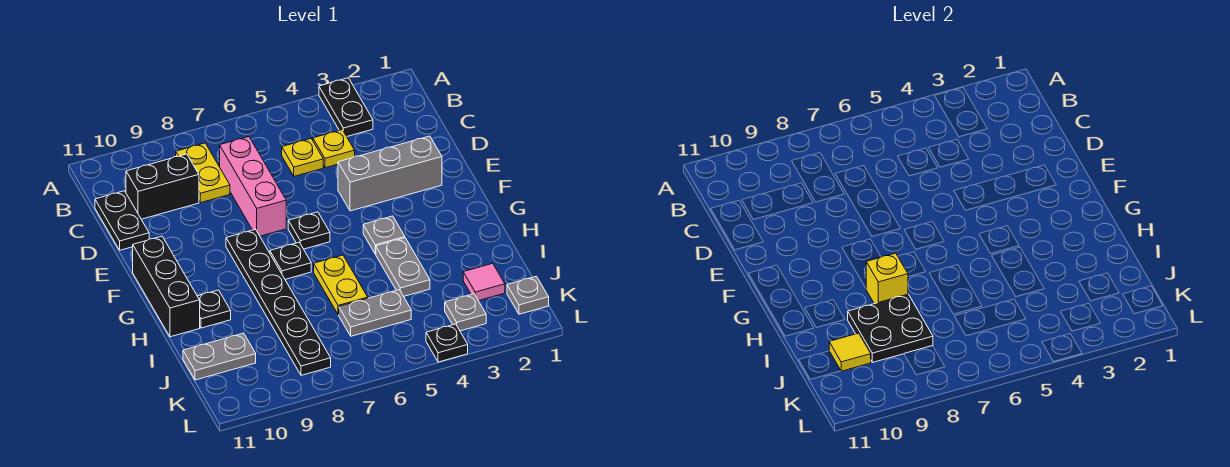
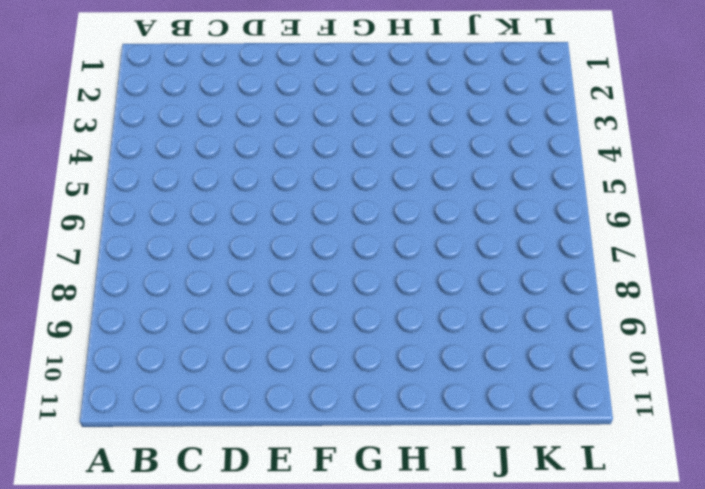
none -> black 1x2 plate [319,78,373,136]
none -> yellow 1x2 plate [176,143,230,203]
none -> yellow 1x1 plate [313,130,355,168]

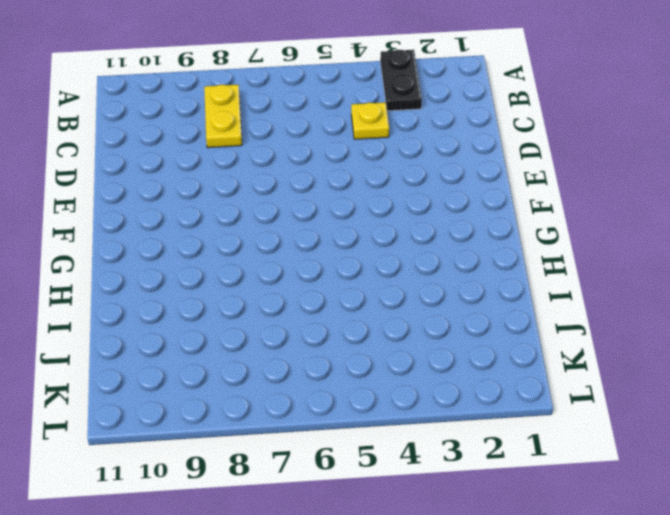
none -> yellow 1x1 plate [282,139,323,176]
none -> pink 1x3 brick [220,137,286,236]
none -> black 1x2 brick [126,154,199,219]

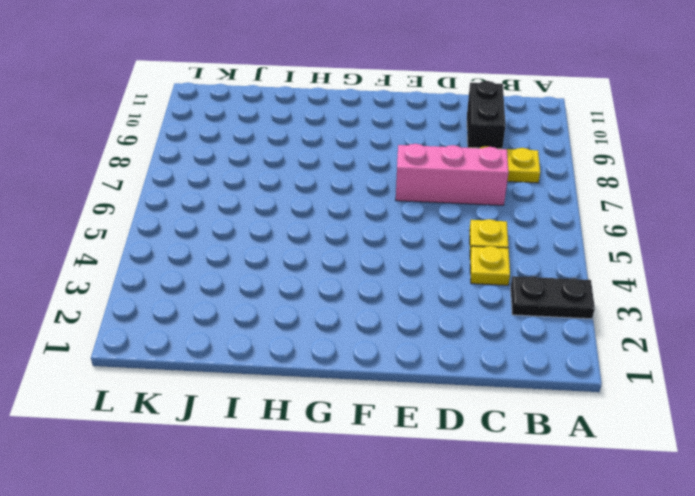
none -> black 1x2 plate [95,191,149,250]
none -> grey 1x3 brick [338,136,442,211]
none -> black 1x1 plate [288,212,330,249]

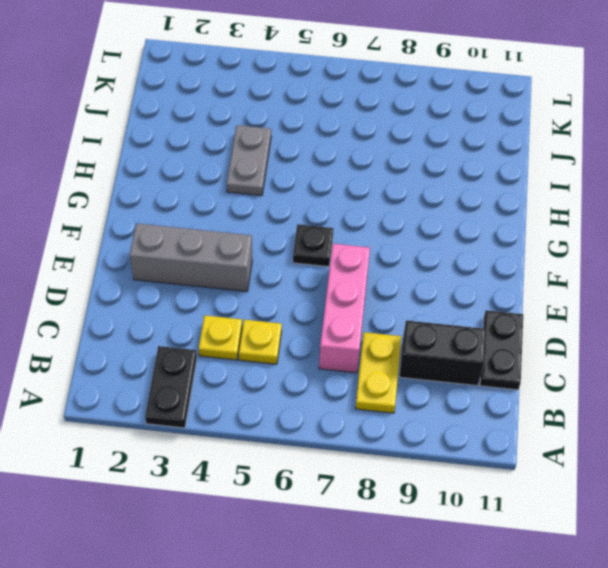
none -> black 1x6 plate [226,229,331,375]
none -> black 1x3 brick [133,236,200,337]
none -> grey 1x1 plate [363,216,405,254]

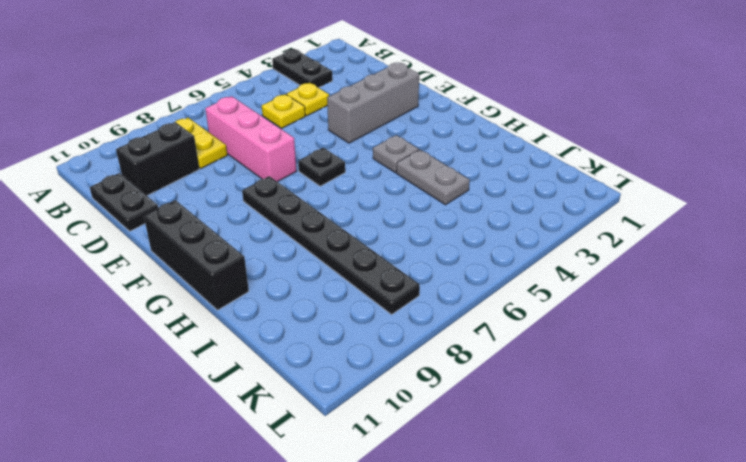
none -> black 1x1 plate [270,242,311,279]
none -> yellow 1x2 plate [314,255,368,315]
none -> black 1x1 plate [198,290,231,328]

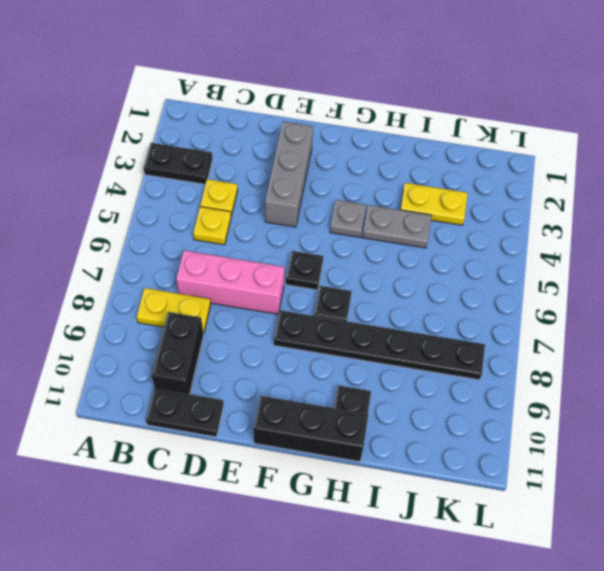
yellow 1x2 plate [400,183,468,225] -> yellow 1x2 plate moved to [314,255,368,315]
none -> pink 1x1 tile [463,263,505,301]
none -> grey 1x2 plate [339,290,411,336]
none -> grey 1x2 plate [183,333,256,380]

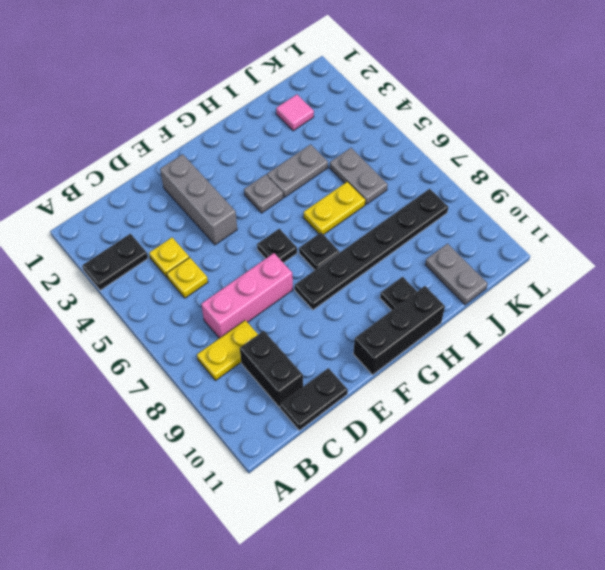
none -> grey 1x1 plate [507,276,549,314]
none -> grey 1x1 plate [445,294,486,331]
none -> black 1x1 plate [426,324,468,362]

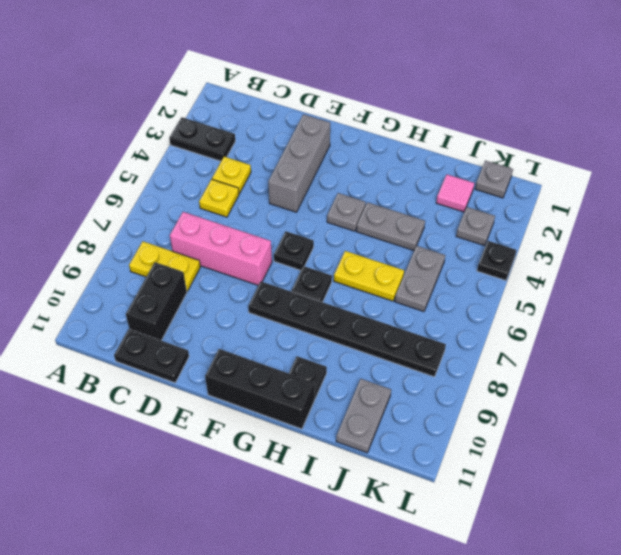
none -> yellow 1x1 brick [866,253,908,304]
none -> black 2x2 plate [848,294,933,363]
none -> yellow 1x1 tile [829,333,871,371]

